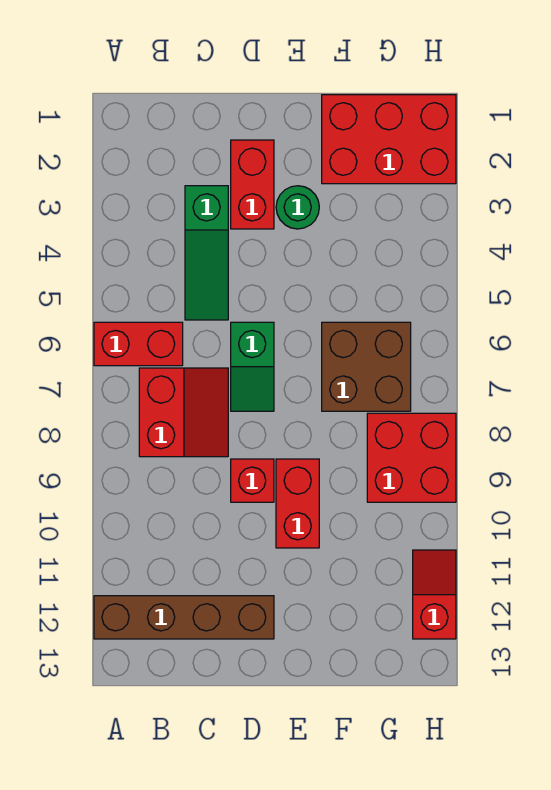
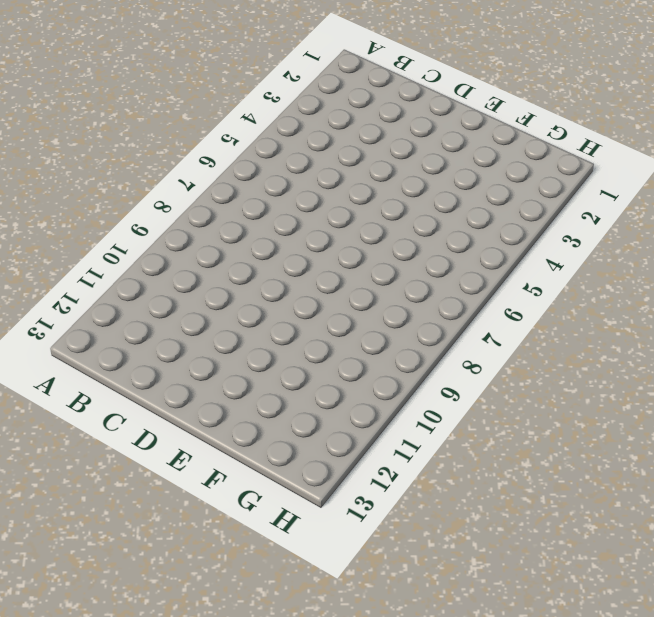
none -> red 1x2 brick [94,322,183,366]
none -> brown 1x4 brick [94,596,274,639]
none -> red 2x2 slope [139,368,228,457]

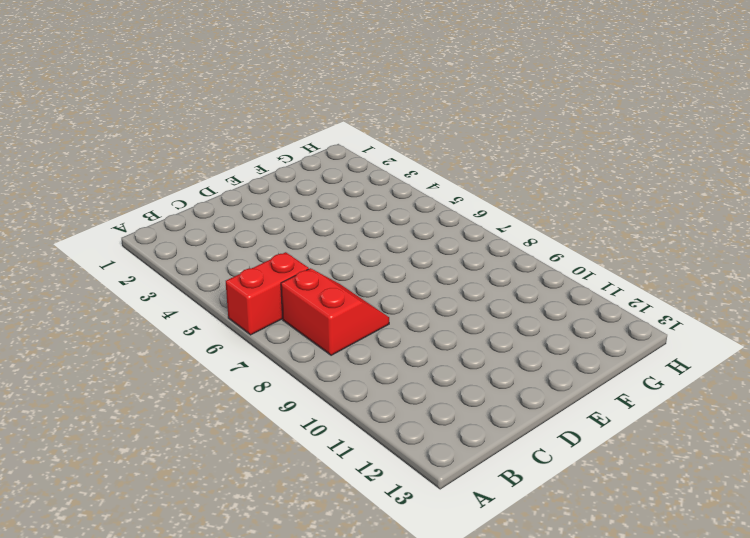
none -> brown 1x4 brick [94,596,274,639]
none -> green 1x3 slope [185,186,228,320]
none -> red 1x2 brick [231,140,274,229]

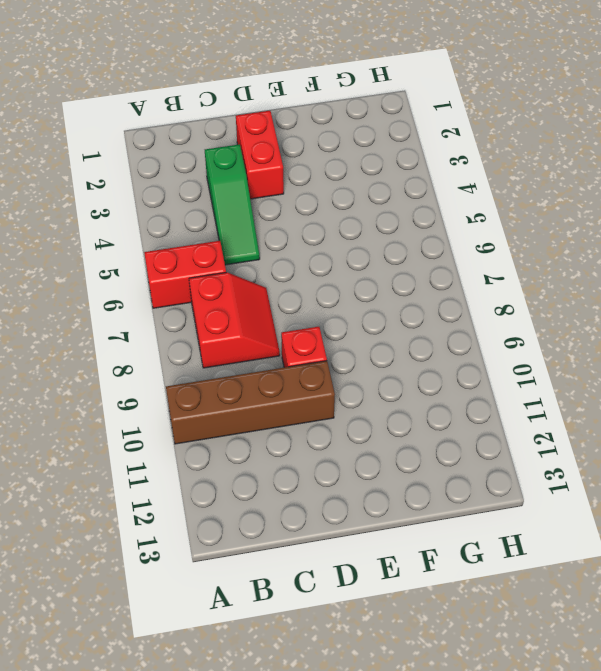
brown 1x4 brick [166,361,335,444] -> brown 1x4 brick moved to [94,596,274,639]
none -> green 1x2 slope [231,322,274,411]
none -> green 1x1 round brick [276,186,319,229]
none -> red 1x2 brick [276,459,319,548]

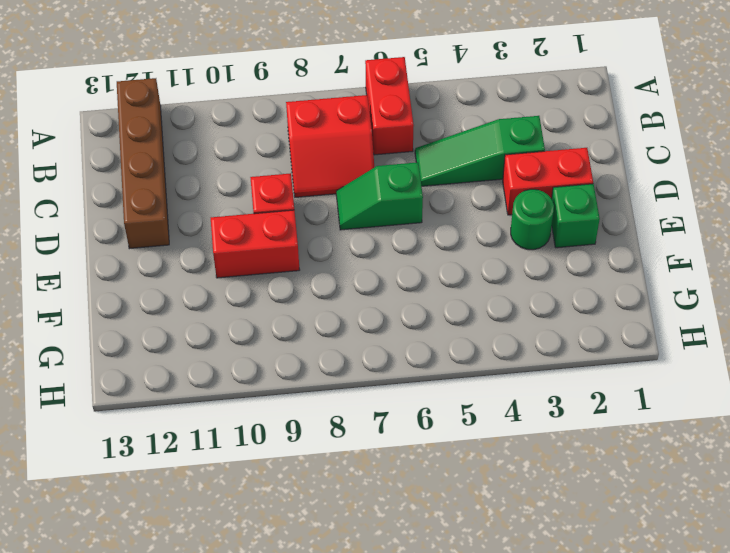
green 1x1 brick [552,184,600,248] -> none
none -> red 2x3 brick [322,95,456,184]
none -> brown 2x2 brick [322,322,411,411]
none -> red 2x2 brick [367,413,456,502]

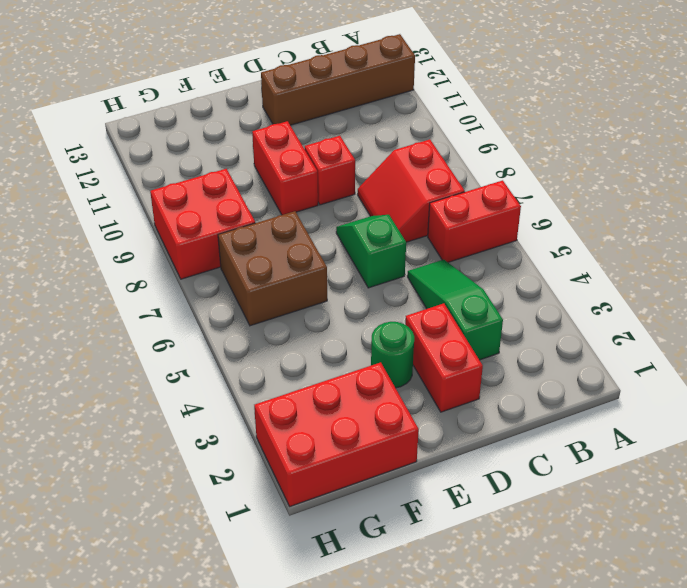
none -> red 1x2 slope [413,550,456,639]

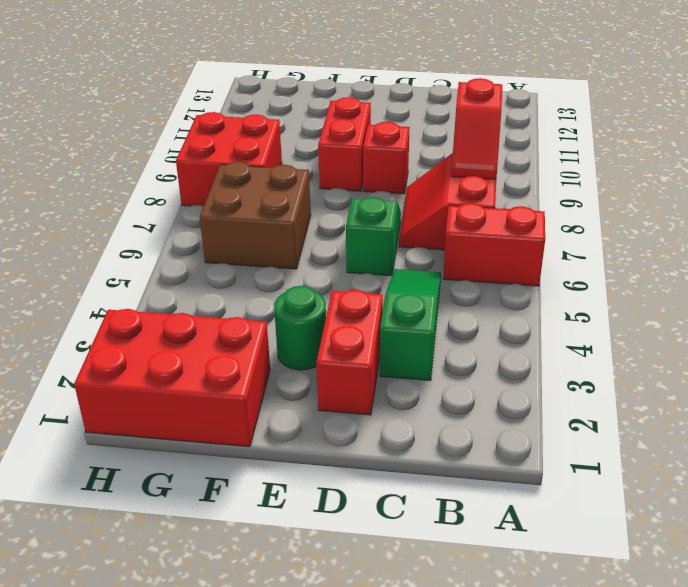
red 1x2 slope [451,78,502,179] -> red 1x2 slope moved to [413,550,456,639]
none -> brown 1x4 brick [94,596,274,639]

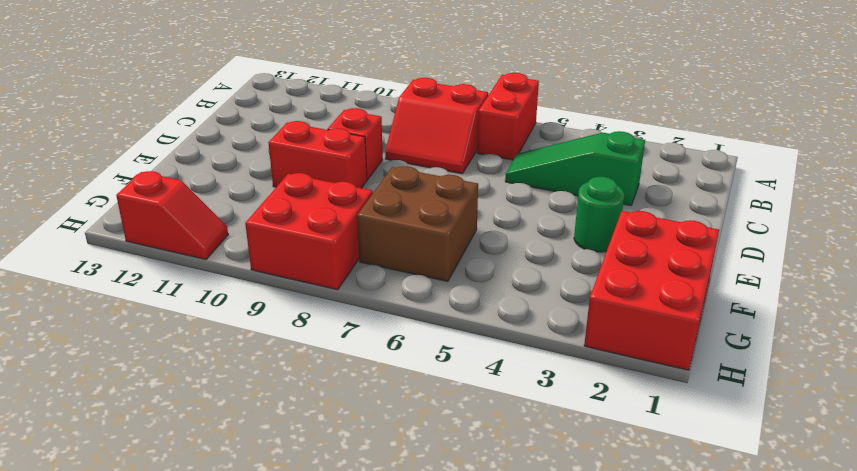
none -> brown 1x4 brick [94,596,274,639]
none -> red 1x2 brick [231,140,274,229]
none -> green 1x2 slope [231,322,274,411]

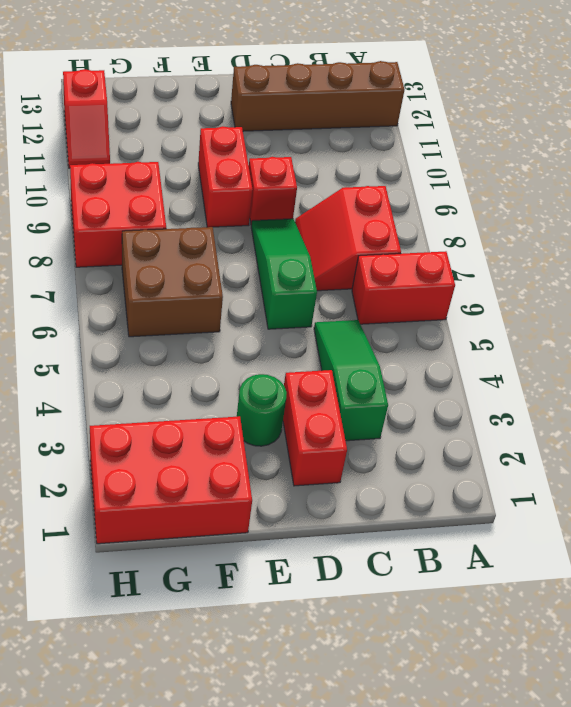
green 1x3 slope [251,219,317,329] -> green 1x2 slope [231,322,274,411]

